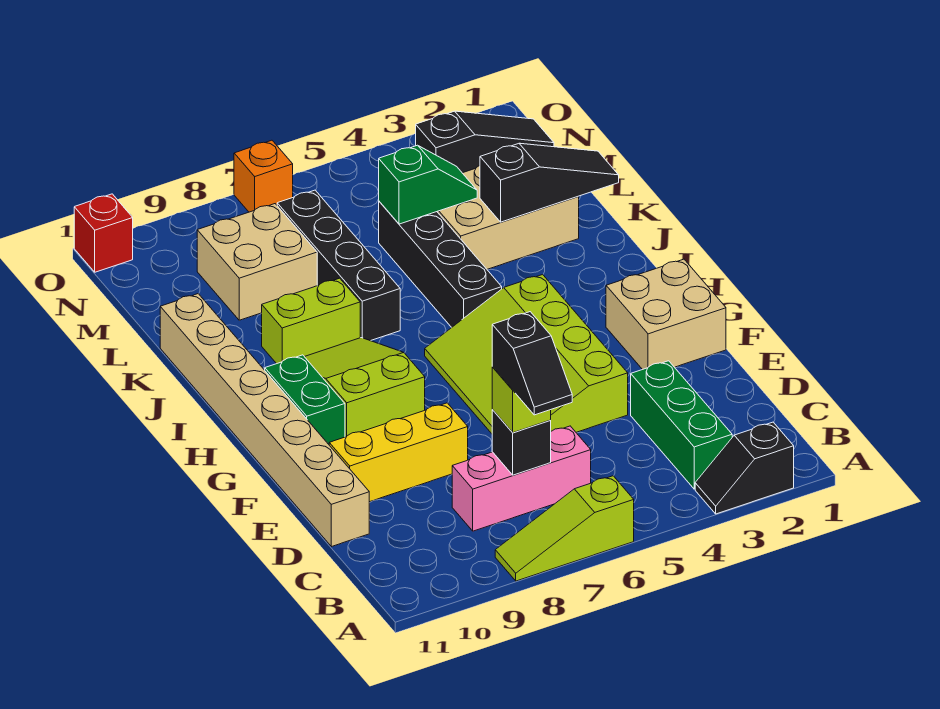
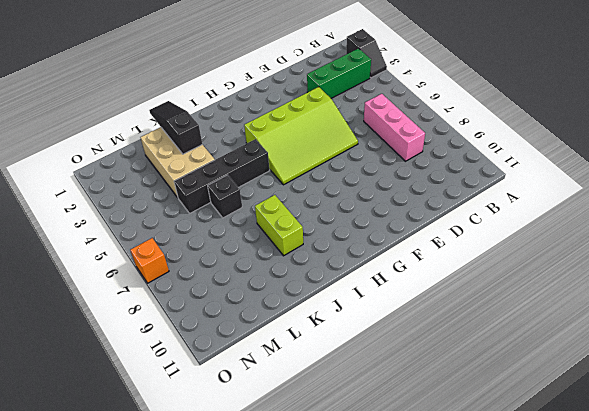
black 1x1 brick [208,175,242,218] -> black 1x1 brick moved to [492,410,551,475]
none -> lime 1x3 slope [495,476,634,581]
none -> tan 1x8 brick [160,294,369,547]
none -> yellow 1x3 brick [329,403,468,502]

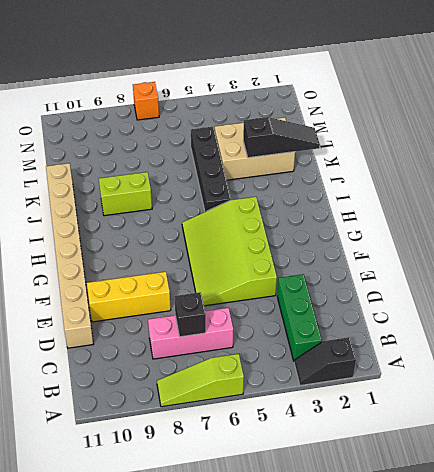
none -> tan 2x2 brick [606,259,726,370]
none -> lime 2x3 slope [305,338,425,437]
none -> green 1x2 brick [265,355,345,444]

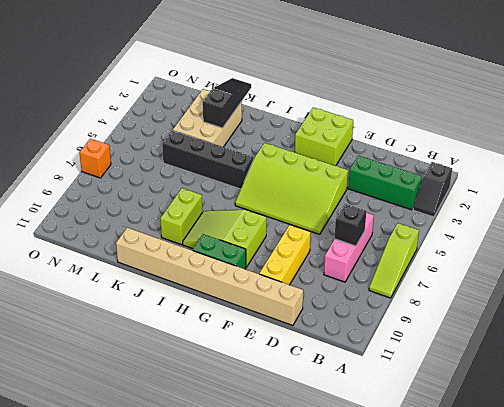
lime 2x2 brick [295,107,353,166] -> tan 2x2 brick [606,259,726,370]
none -> black 1x4 brick [277,190,400,341]
none -> tan 2x2 brick [197,204,317,320]
none -> black 1x3 slope [416,111,554,173]

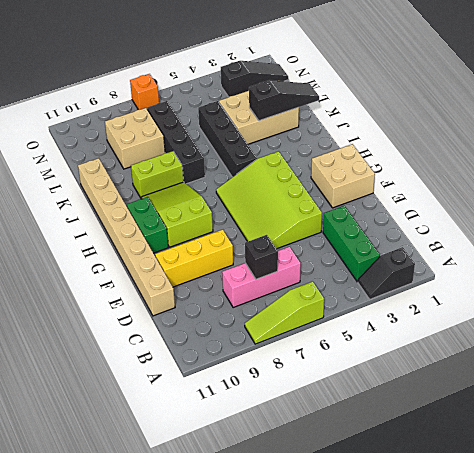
none -> red 1x1 brick [74,194,133,272]
none -> green 1x2 slope [379,145,477,224]
none -> lime 1x1 brick [492,367,551,433]

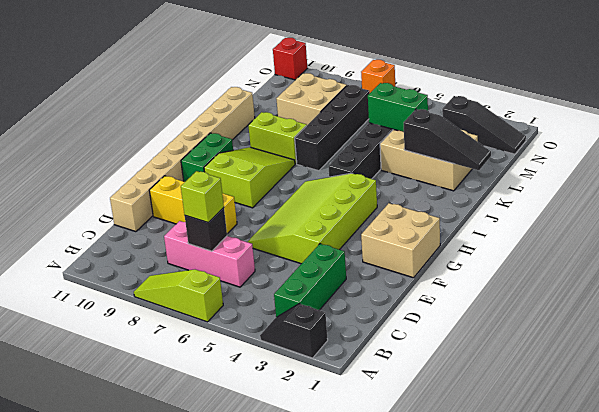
green 1x2 brick [368,83,428,132] -> green 1x2 slope [379,145,477,224]
none -> black 1x2 slope [492,312,572,415]

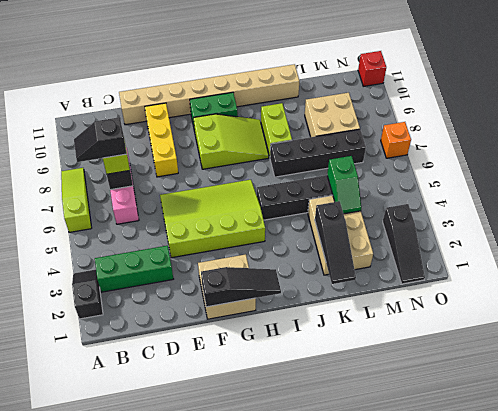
black 1x3 slope [201,267,281,307] -> none

